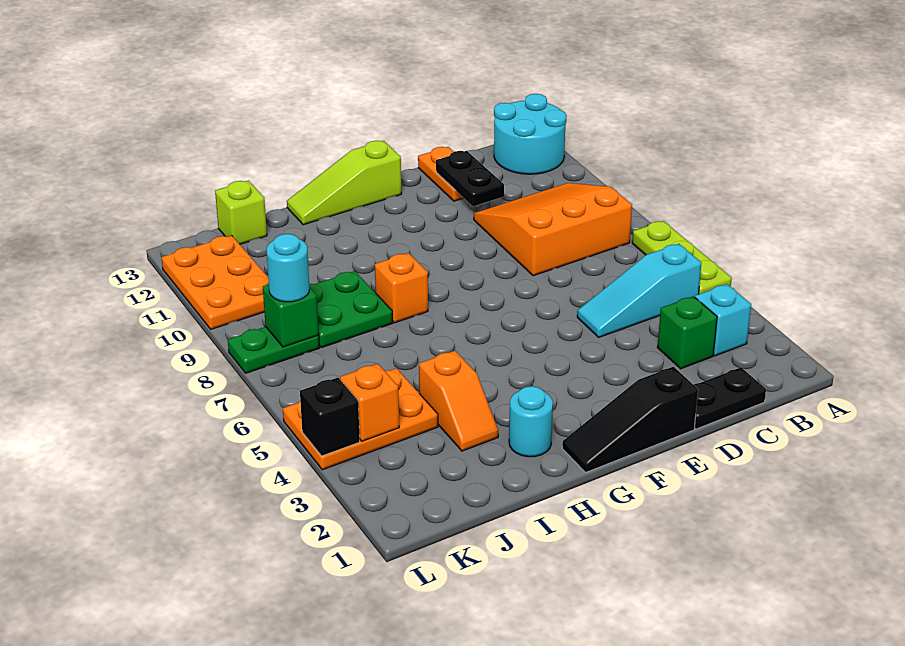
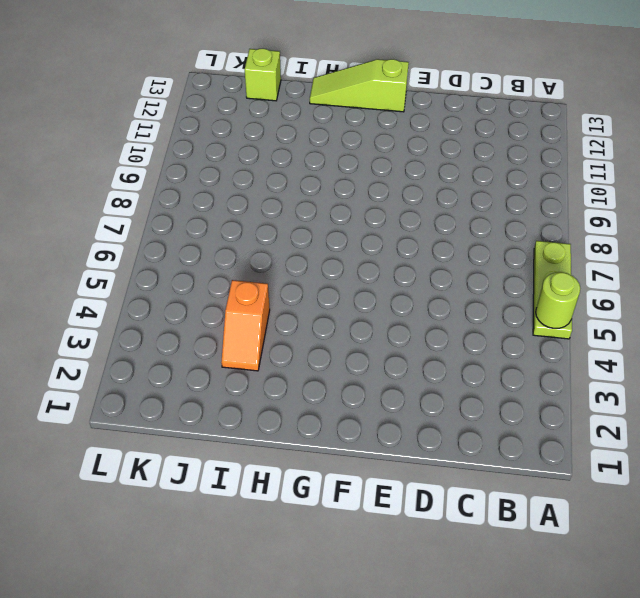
lime 1x1 round brick [536,272,580,328] -> none
none -> cyan 2x2 round brick [494,94,567,174]
none -> cyan 1x1 brick [695,284,751,356]
none -> cyan 1x3 slope [577,244,701,337]

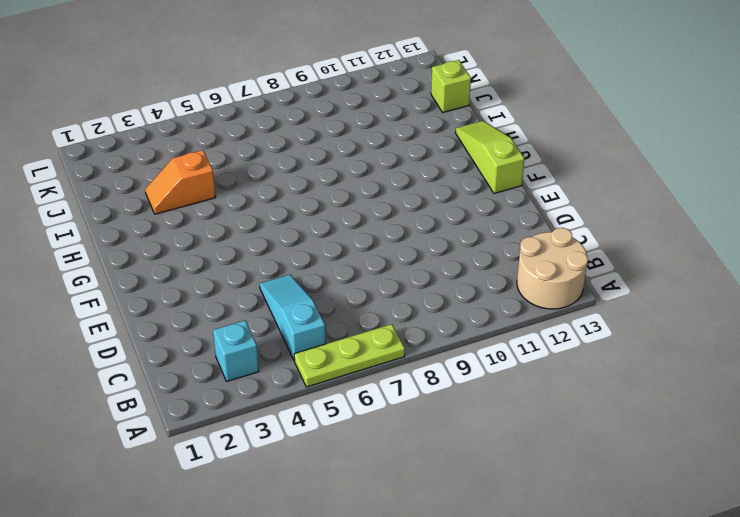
tan 2x2 round brick [517,228,588,309] -> cyan 2x2 round brick [494,94,567,174]
none -> orange 3x3 slope [474,183,632,276]
none -> black 1x2 plate [694,367,766,429]
none -> green 1x1 brick [658,296,717,369]

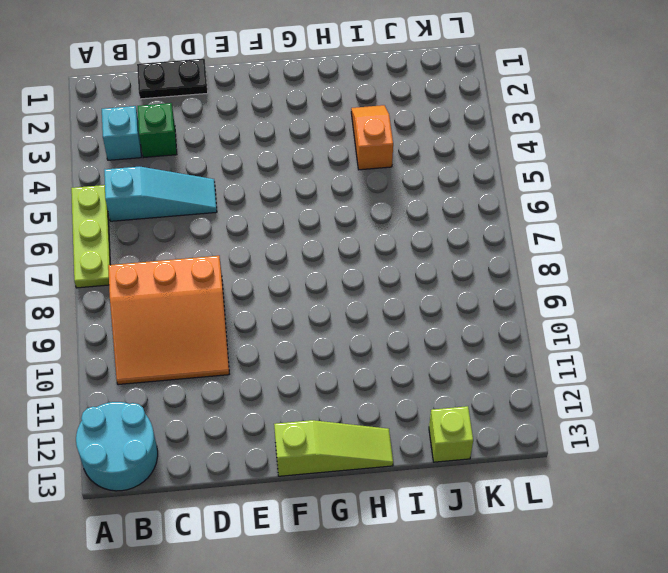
none -> orange 1x2 plate [418,147,463,201]
none -> black 1x3 slope [562,367,698,472]
none -> cyan 1x1 round brick [509,386,553,457]

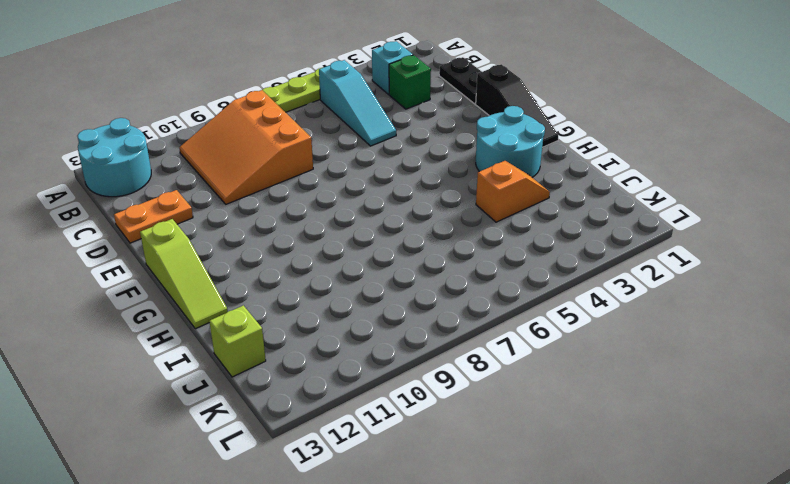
cyan 2x2 round brick [476,106,545,177] -> cyan 1x1 round brick [509,386,553,457]
none -> orange 1x1 brick [375,253,428,323]
none -> green 2x2 plate [309,271,392,348]
none -> orange 2x3 plate [283,368,438,470]

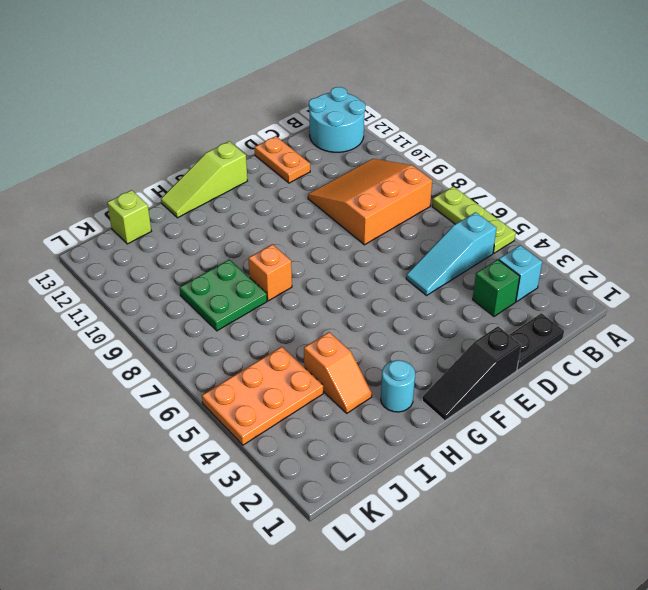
none -> green 1x2 plate [228,327,319,373]
none -> orange 2x3 plate [161,235,269,329]
none -> black 1x2 plate [436,151,504,206]

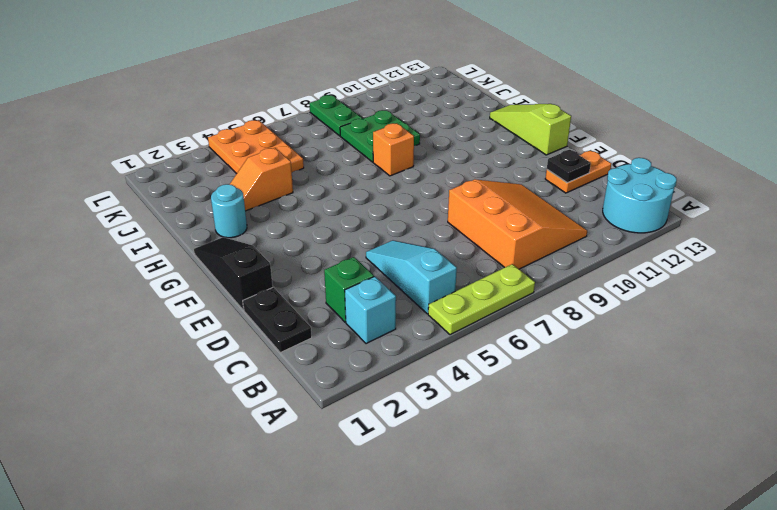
black 1x1 plate [547,150,591,183] -> black 1x2 plate [436,151,504,206]
none -> lime 1x1 brick [215,181,267,244]
none -> orange 2x3 plate [161,235,269,329]
none -> orange 1x1 brick [340,364,399,441]

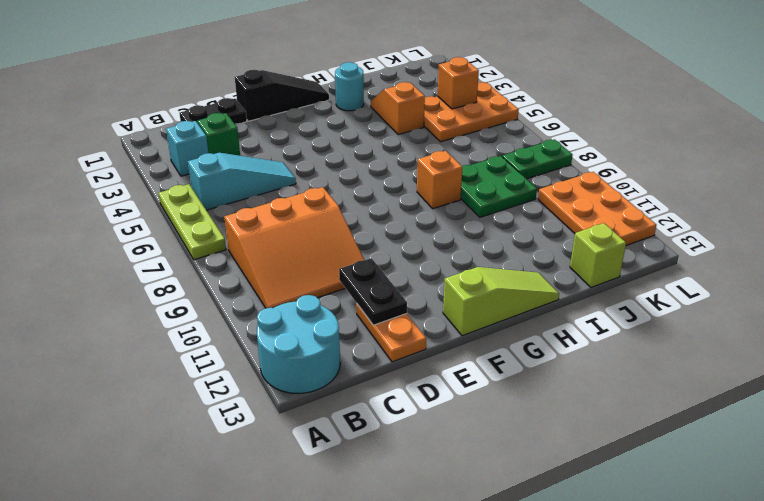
none -> green 1x1 brick [263,284,319,347]
none -> black 1x1 brick [300,378,360,456]
none -> cyan 1x1 round brick [267,234,309,302]

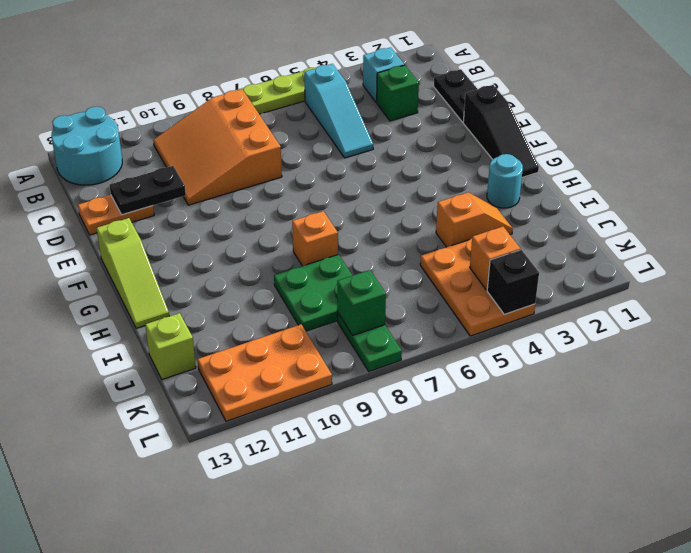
none -> cyan 1x1 round brick [267,234,309,302]

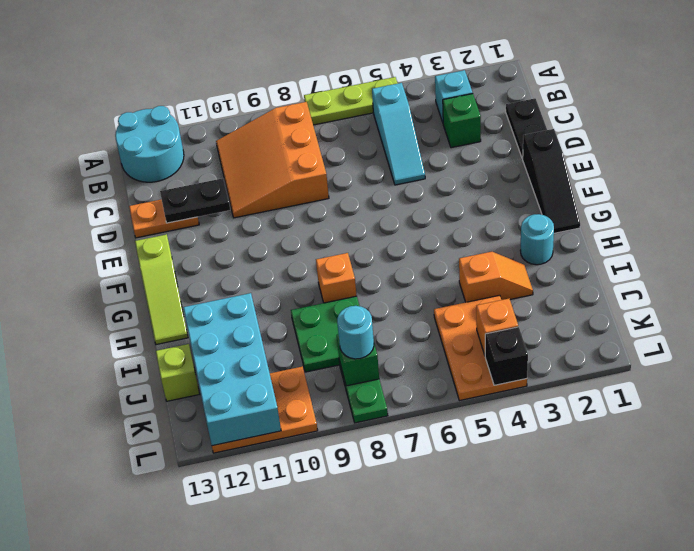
cyan 2x4 brick [183,293,281,446] -> none

